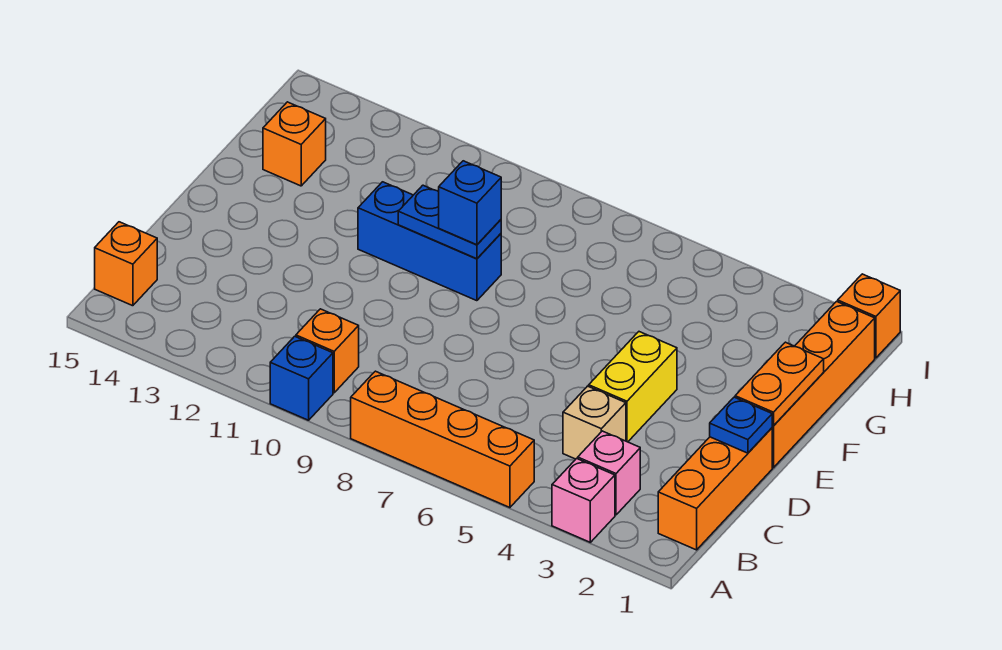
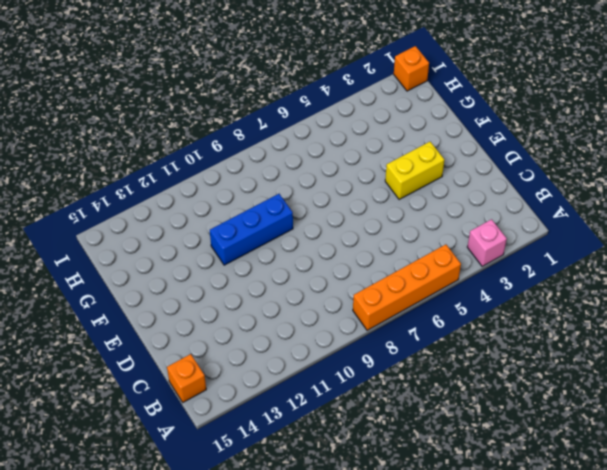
yellow 1x2 brick [385,142,444,200] -> yellow 1x2 brick turned to [589,332,677,442]
none -> blue 1x1 brick [270,336,333,420]
none -> orange 1x3 brick [658,428,772,550]
none -> pink 1x1 brick [578,431,640,515]

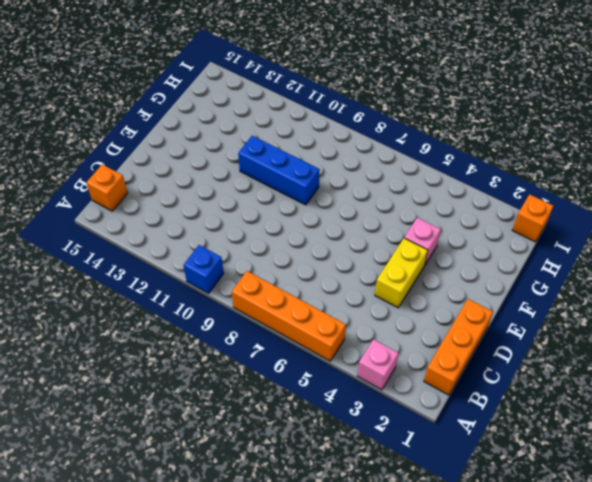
pink 1x1 brick [404,218,441,265] -> pink 1x1 brick moved to [578,431,640,515]
none -> orange 1x1 brick [296,309,359,393]
none -> tan 1x1 brick [563,386,626,459]
none -> orange 1x4 brick [772,302,875,468]

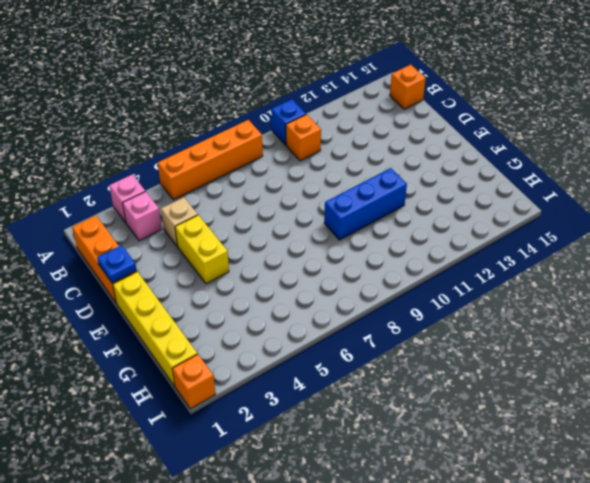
yellow 1x4 brick [113,272,197,386] -> orange 1x4 brick [772,302,875,468]
none -> orange 1x1 brick [263,102,326,186]
none -> orange 1x2 plate [735,342,824,426]
none -> blue 1x2 plate [398,185,501,259]

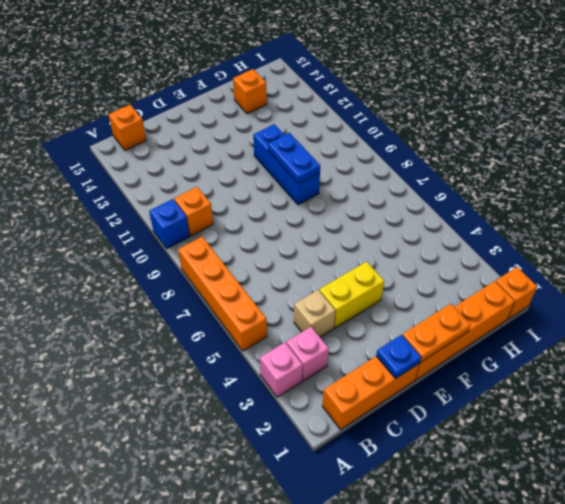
none -> blue 1x1 brick [439,161,501,245]

